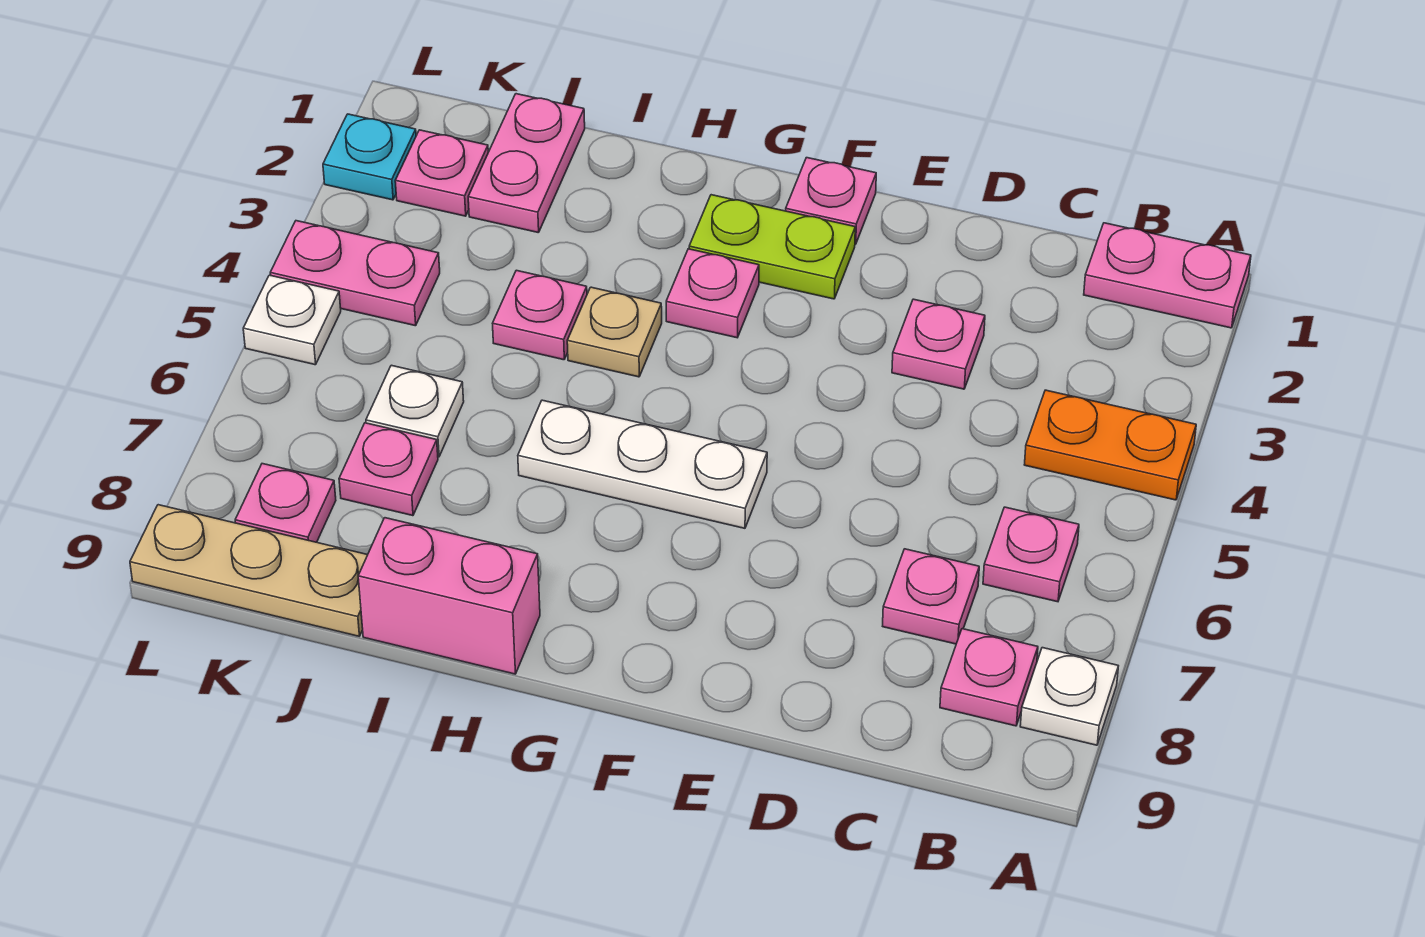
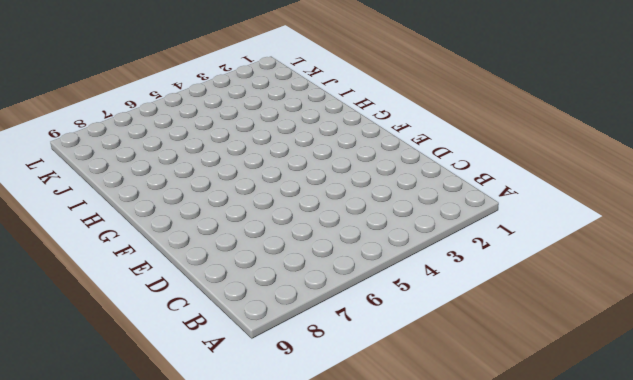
none -> pink 1x2 plate [1084,223,1251,328]
none -> orange 1x2 plate [1024,390,1196,500]
none -> white 1x1 plate [1020,648,1118,745]

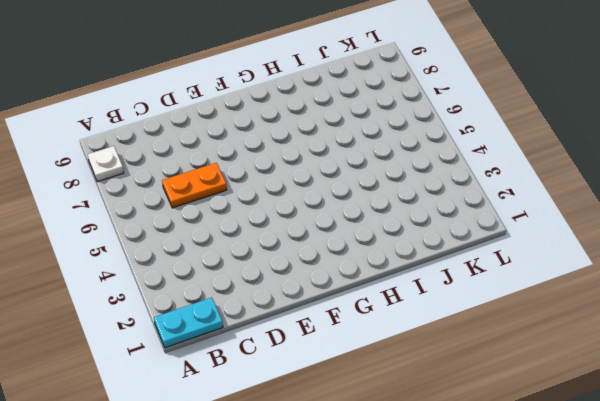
cyan 1x2 plate [154,298,223,348] -> pink 1x2 plate [1084,223,1251,328]
orange 1x2 plate [162,163,227,208] -> orange 1x2 plate moved to [1024,390,1196,500]
none -> pink 1x1 plate [983,507,1079,602]
none -> pink 1x1 plate [940,629,1038,726]
none -> pink 1x1 plate [883,549,979,644]

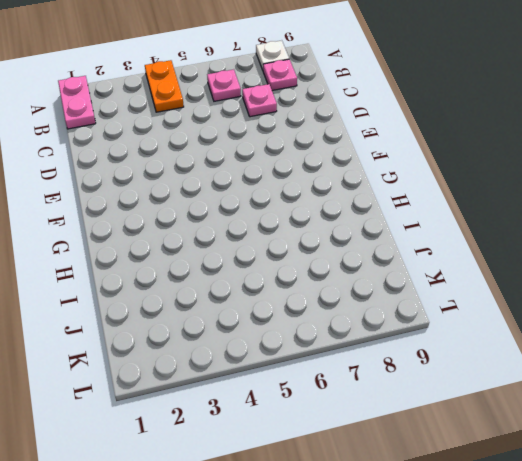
none -> pink 1x1 plate [892,299,985,389]
none -> pink 1x1 plate [786,158,876,244]
none -> lime 1x2 plate [689,195,855,299]

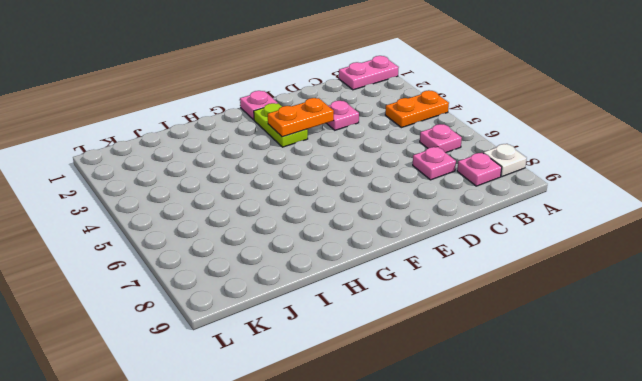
orange 1x2 plate [268,98,334,137] -> none
lime 1x2 plate [254,103,308,147] -> lime 1x2 plate turned to [689,195,855,299]
none -> white 1x3 plate [518,400,767,528]
none -> pink 1x1 plate [666,249,759,338]
none -> tan 1x1 plate [567,287,662,377]

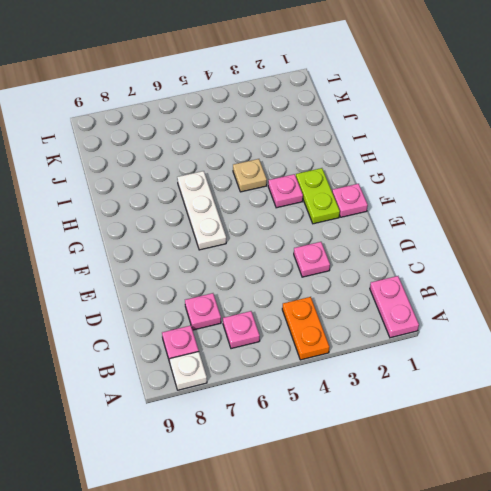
none -> pink 1x2 brick [358,518,540,674]
none -> pink 1x1 plate [493,270,587,360]
none -> pink 1x2 plate [468,94,585,233]

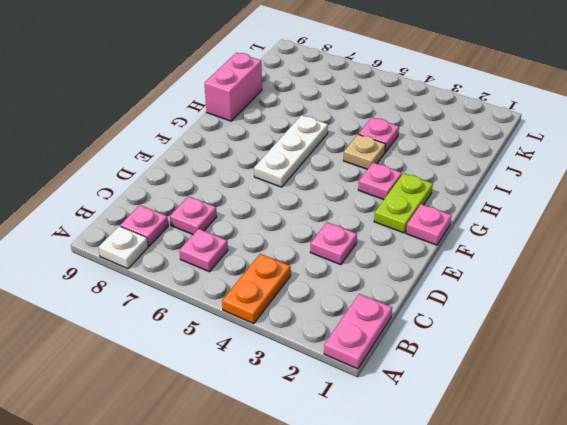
none -> pink 1x2 plate [468,94,585,233]
none -> white 1x1 plate [366,365,464,457]
none -> pink 1x1 plate [339,423,438,516]

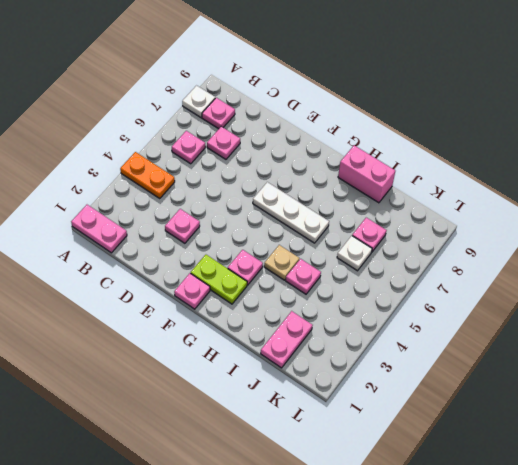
none -> tan 1x3 plate [130,505,367,636]
none -> pink 1x1 plate [395,130,488,216]
none -> pink 1x2 plate [270,221,440,326]

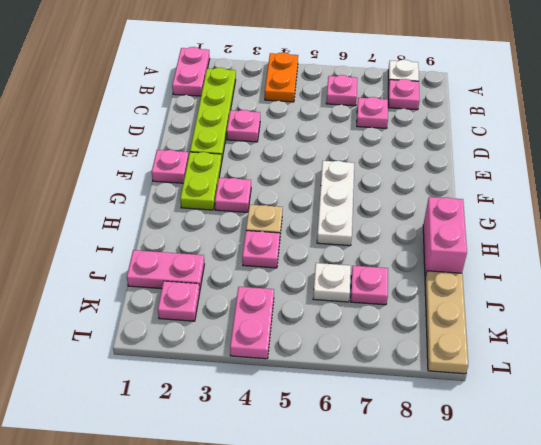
lime 1x4 plate [190,68,236,161] -> none
none -> pink 1x1 plate [235,464,336,542]
none -> cyan 1x1 plate [323,114,416,200]
none -> white 1x1 plate [243,275,341,365]

